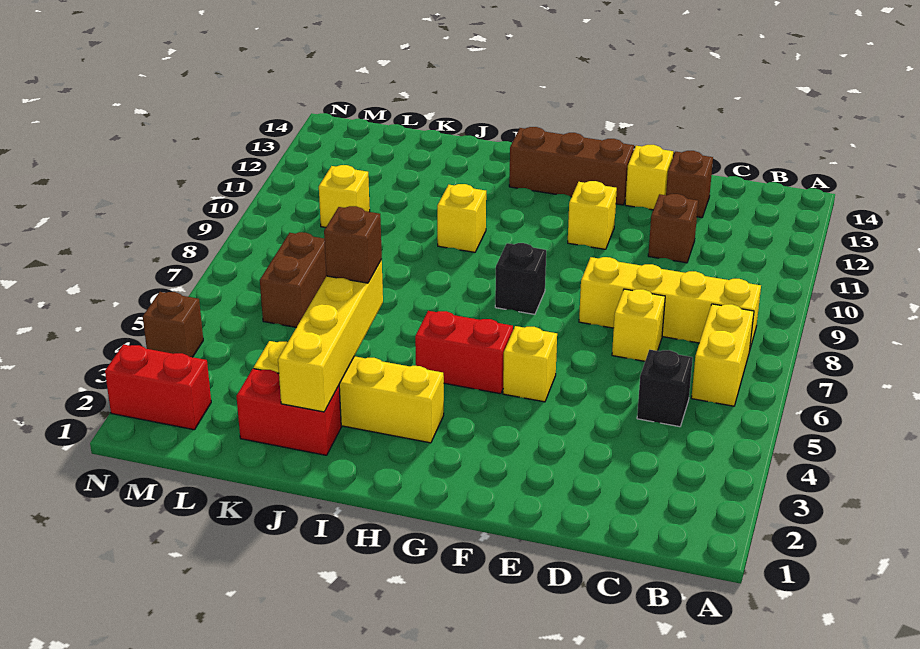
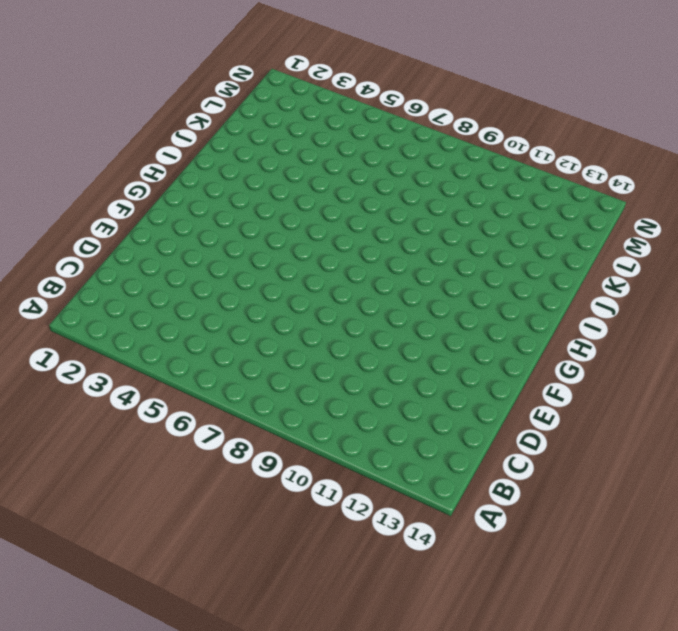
none -> yellow 1x2 brick [691,304,754,406]
none -> yellow 1x4 brick [579,257,761,348]
none -> black 1x1 brick [637,350,693,427]

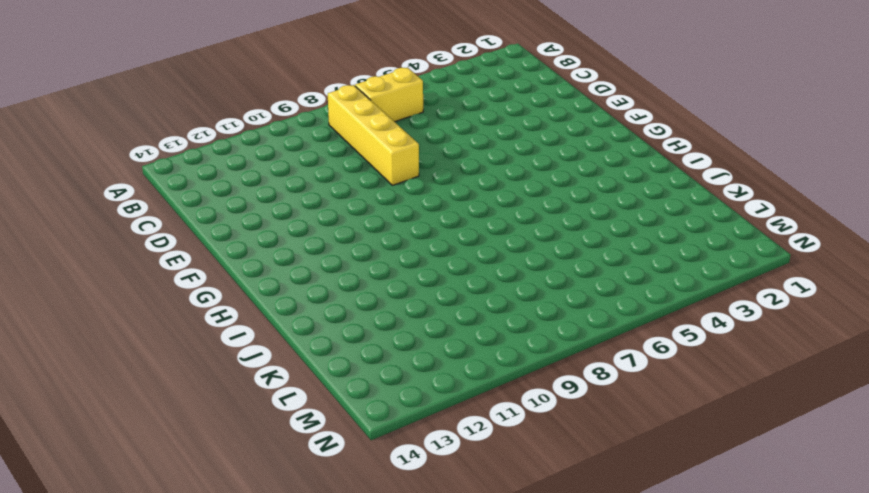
none -> black 1x1 brick [637,350,693,427]
none -> yellow 1x1 brick [612,289,665,361]
none -> brown 1x1 brick [648,194,698,263]

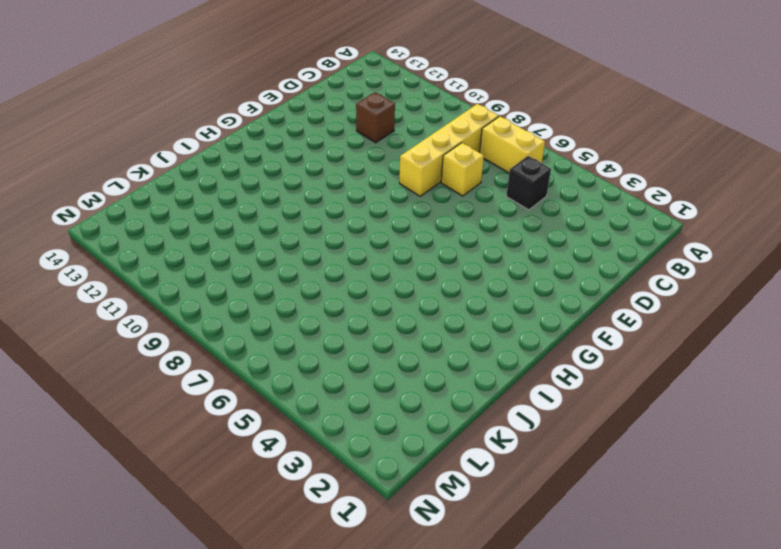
none -> brown 1x1 brick [666,151,713,218]
none -> yellow 1x1 brick [625,145,673,210]
none -> yellow 1x1 brick [503,326,557,402]

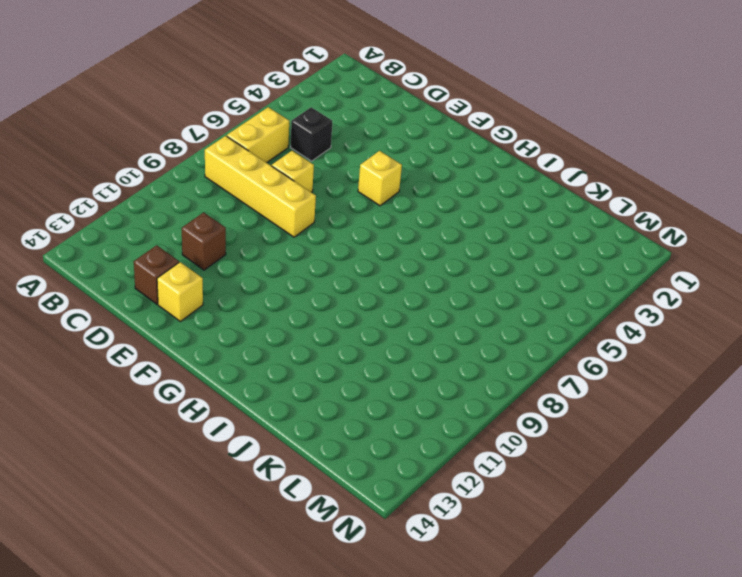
none -> yellow 1x1 brick [568,181,617,249]
none -> brown 1x3 brick [509,127,634,205]
none -> red 1x2 brick [415,311,513,394]

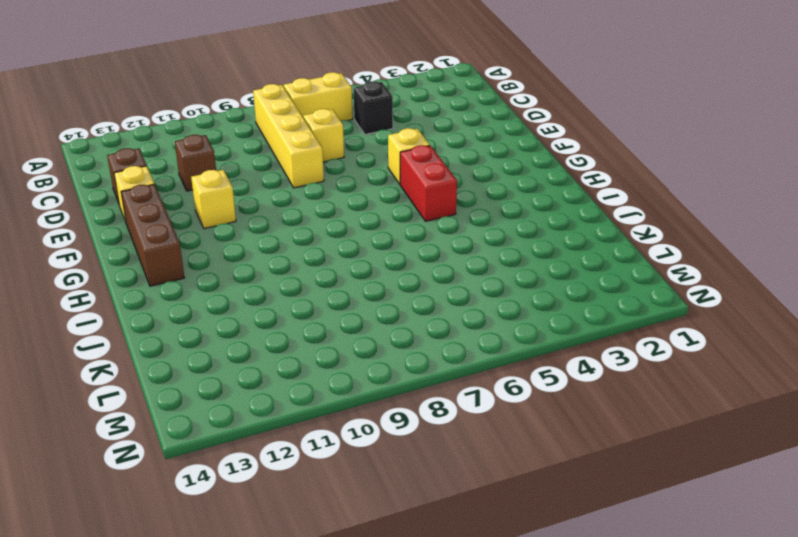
none -> black 1x1 brick [495,243,546,314]
none -> yellow 1x4 brick [254,341,444,443]
none -> yellow 1x1 brick [437,184,486,252]

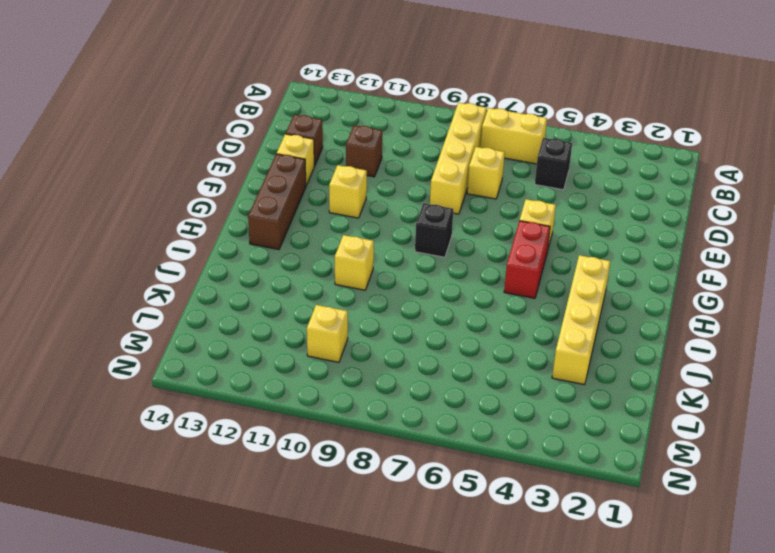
none -> red 1x2 brick [236,369,341,455]
none -> brown 1x2 brick [260,232,326,327]
none -> red 1x2 brick [105,344,211,430]

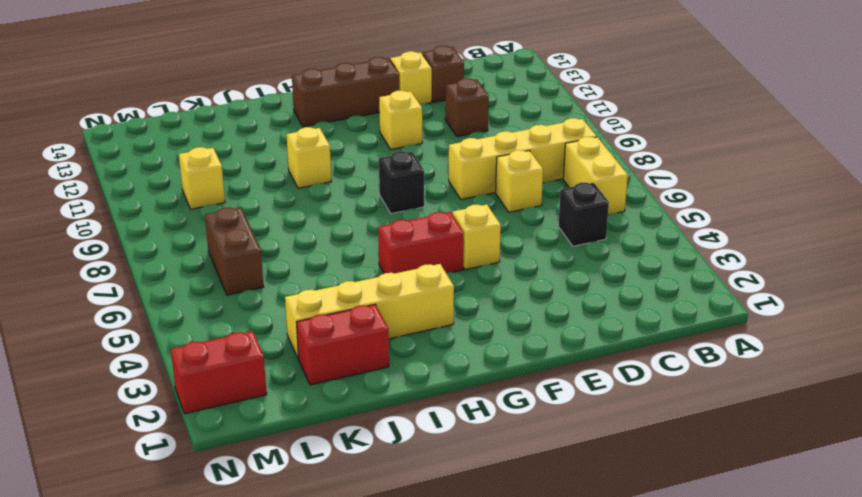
none -> brown 1x1 brick [143,292,203,357]
none -> yellow 1x4 brick [278,260,383,412]
none -> brown 1x1 brick [324,206,382,283]

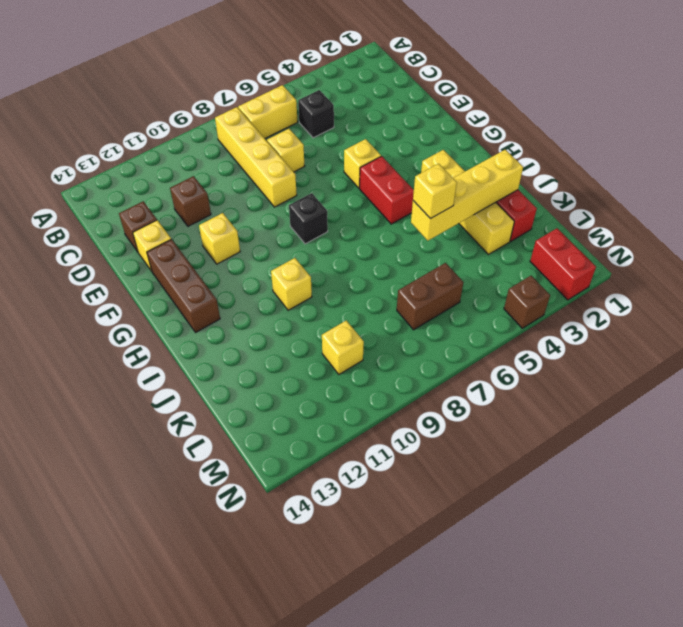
yellow 1x1 brick [413,164,457,219] -> brown 1x1 brick [324,206,382,283]

